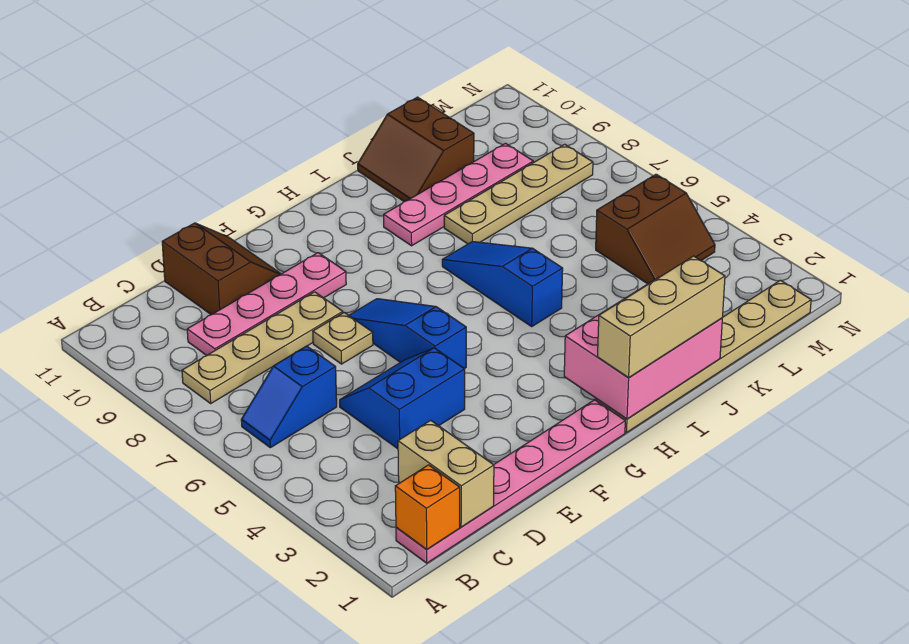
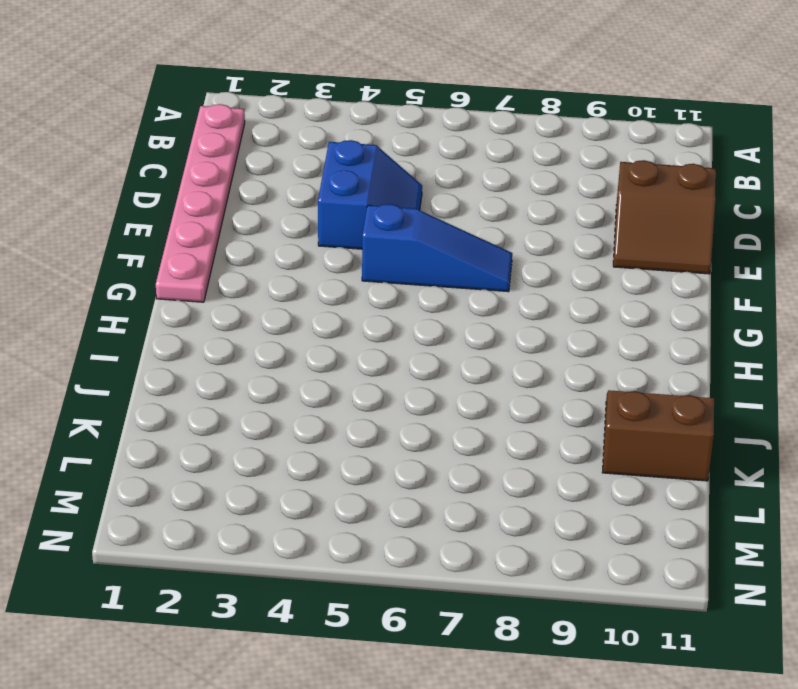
none -> blue 1x2 slope [241,346,337,448]
none -> tan 1x4 plate [182,292,343,403]
none -> pink 1x4 plate [187,253,346,355]

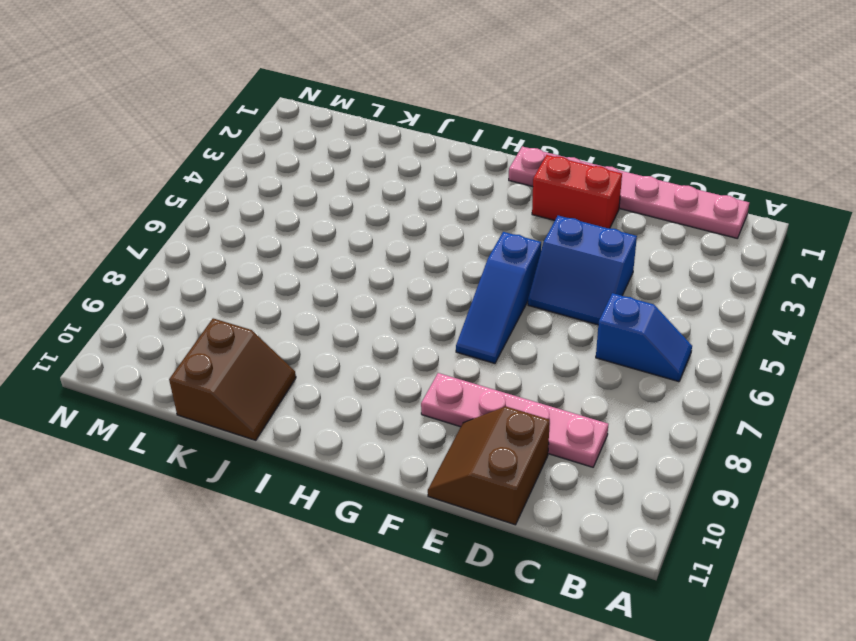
red 1x2 brick [532,155,622,228] -> none
none -> tan 1x4 plate [182,292,343,403]
none -> tan 1x1 plate [313,313,373,364]
none -> tan 1x6 plate [596,280,811,433]

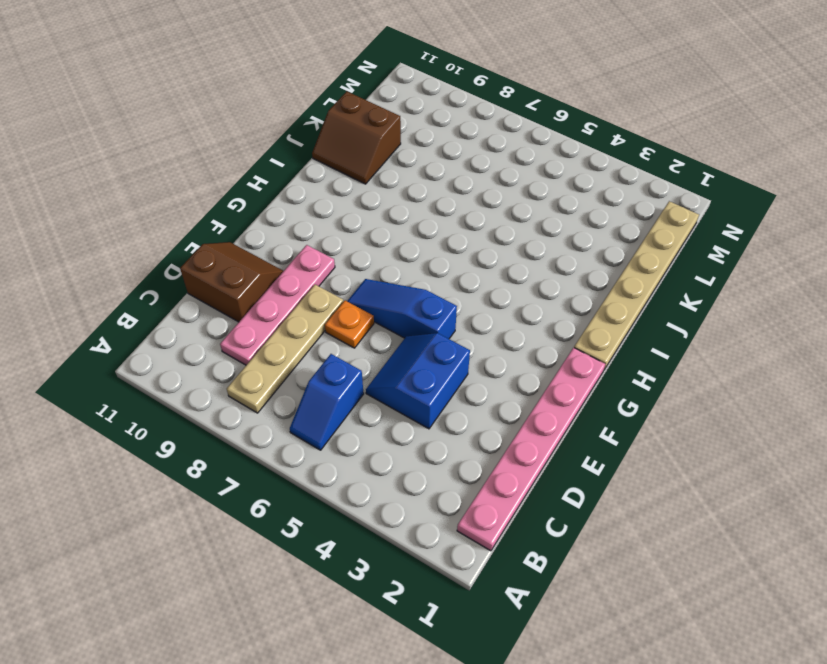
orange 1x1 plate [325,301,374,348] -> tan 1x1 plate [313,313,373,364]
none -> blue 1x3 slope [442,242,563,326]
none -> pink 1x4 plate [384,143,533,246]
none -> tan 1x4 plate [444,144,593,244]

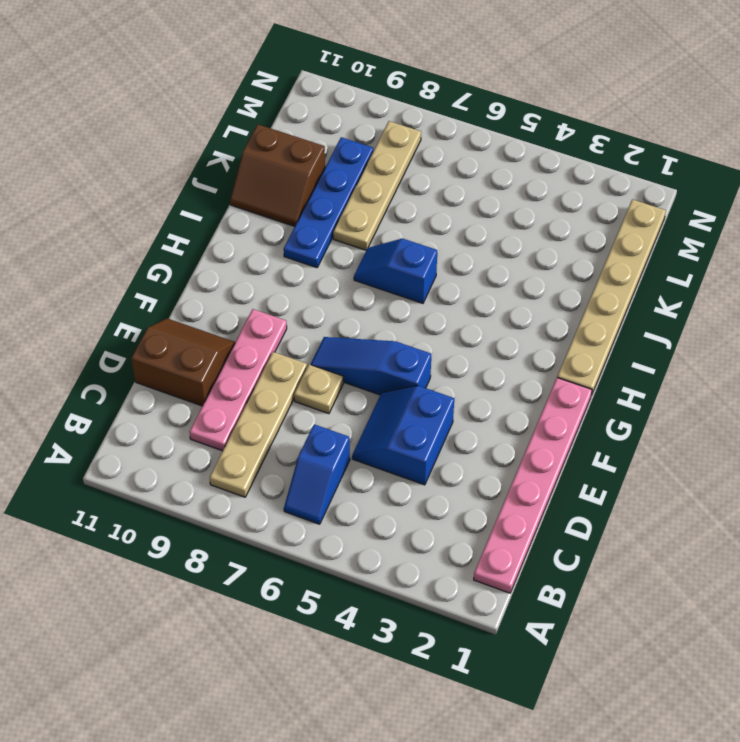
blue 1x2 slope [354,238,437,303] -> blue 1x3 slope [442,242,563,326]
blue 1x4 plate [284,137,373,268] -> pink 1x4 plate [384,143,533,246]
none -> brown 2x2 slope [596,174,715,284]
none -> orange 1x1 brick [395,465,460,550]
none -> tan 1x2 brick [398,420,494,527]

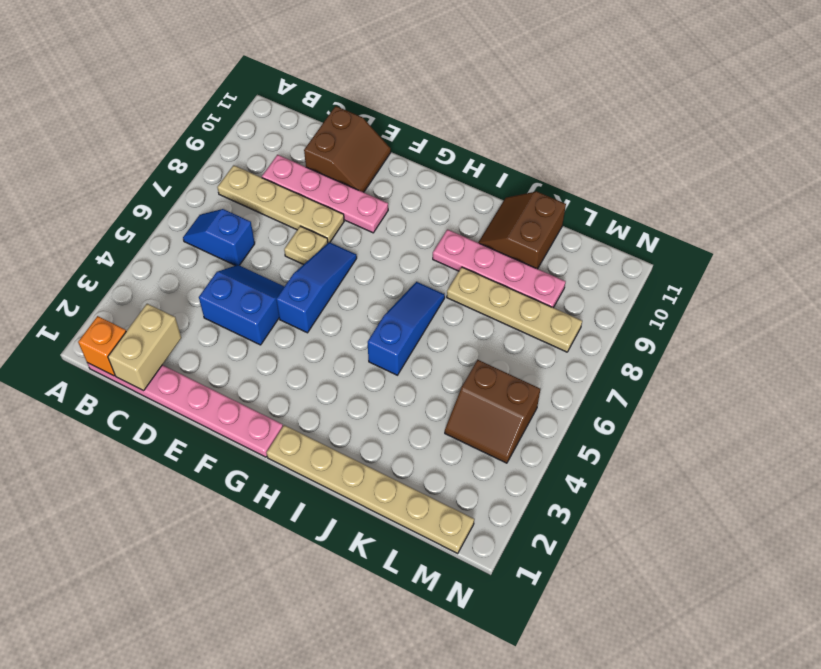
none -> pink 2x3 brick [564,277,722,419]
none -> tan 1x3 brick [598,256,725,378]

